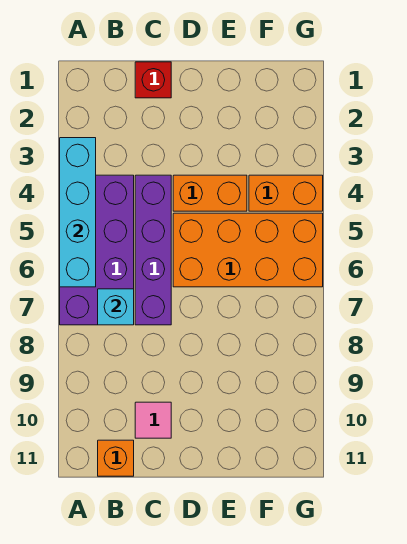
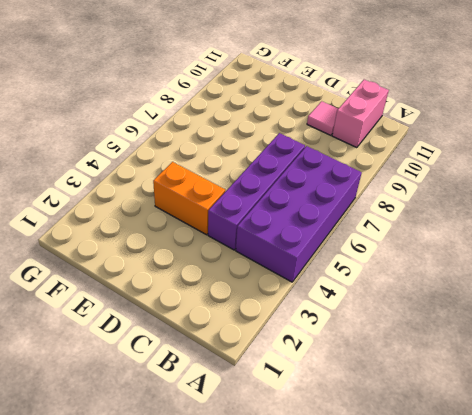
pink 1x2 brick [332,80,389,148] -> orange 1x1 brick [98,440,134,476]
none -> red 1x1 brick [135,62,171,98]
none -> orange 2x4 brick [173,213,323,287]

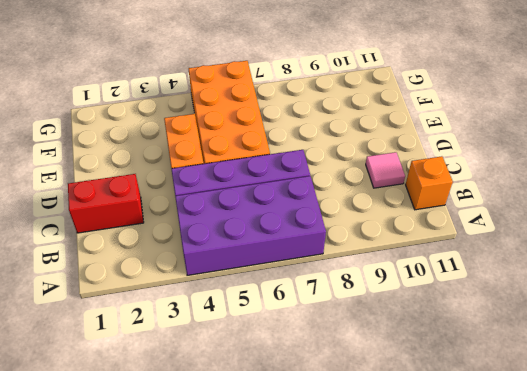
red 1x2 brick [68,174,144,233] -> red 1x1 brick [135,62,171,98]
none -> orange 1x2 brick [249,175,323,211]
none -> cyan 1x4 brick [60,138,96,287]

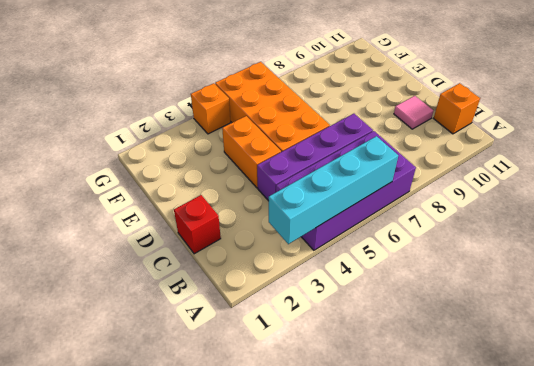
orange 1x1 brick [191,83,231,134] -> orange 1x2 brick [249,175,323,211]
none -> cyan 1x1 brick [98,289,134,325]

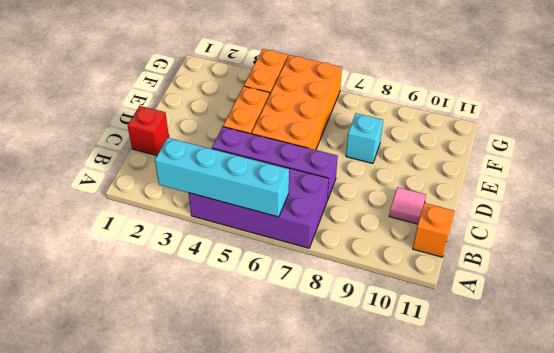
cyan 1x1 brick [346,113,383,163] -> cyan 1x1 brick moved to [98,289,134,325]

